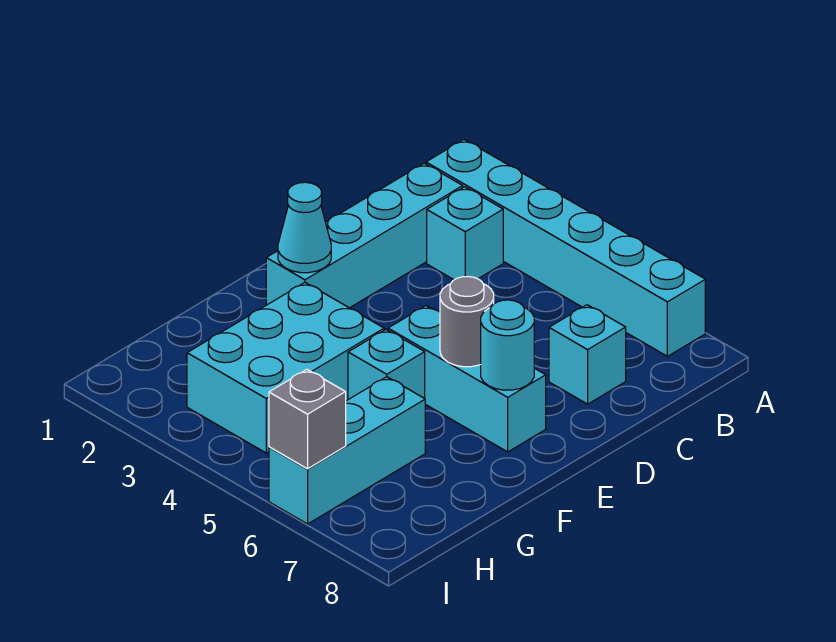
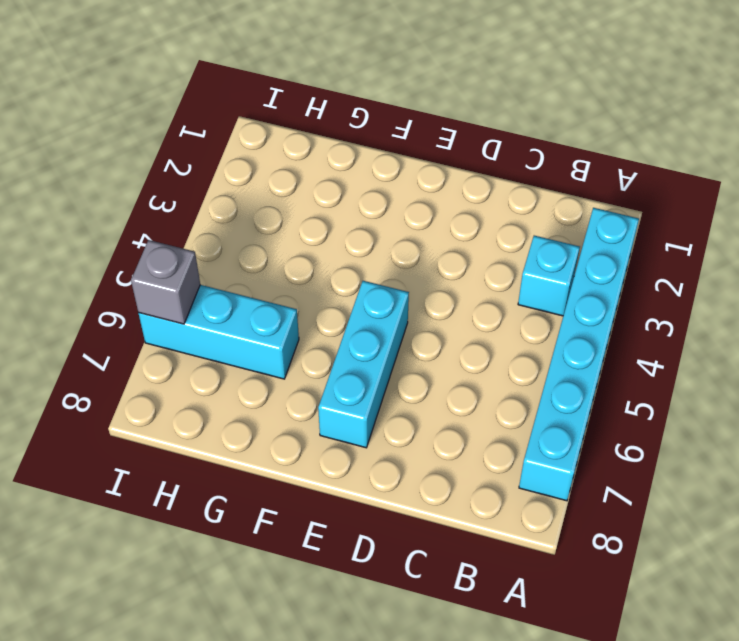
none -> cyan 1x4 brick [266,163,463,308]
none -> cyan 1x1 brick [549,305,626,404]
none -> cyan 2x3 brick [187,283,384,453]

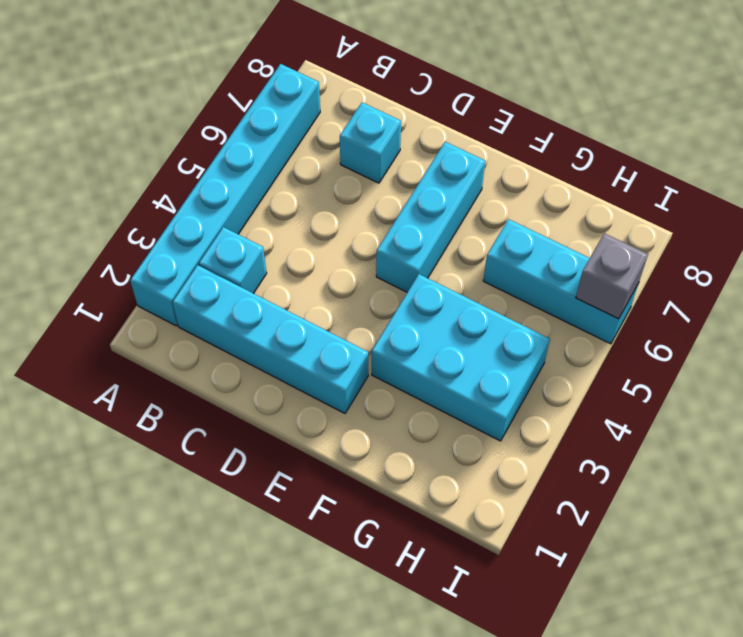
none -> cyan 1x1 brick [348,329,425,400]
none -> cyan 1x1 cone [278,182,331,273]
none -> grey 1x1 round brick [440,277,494,367]

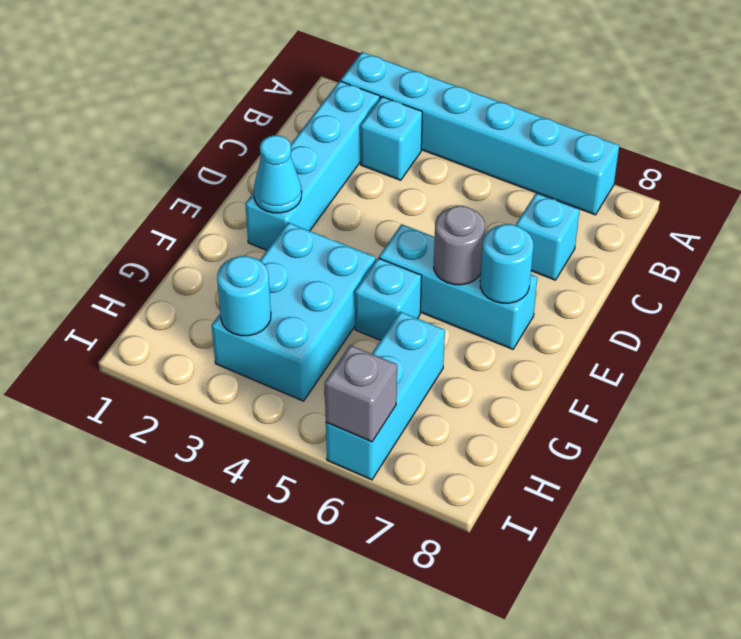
cyan 1x1 round brick [217,256,271,336] -> none

